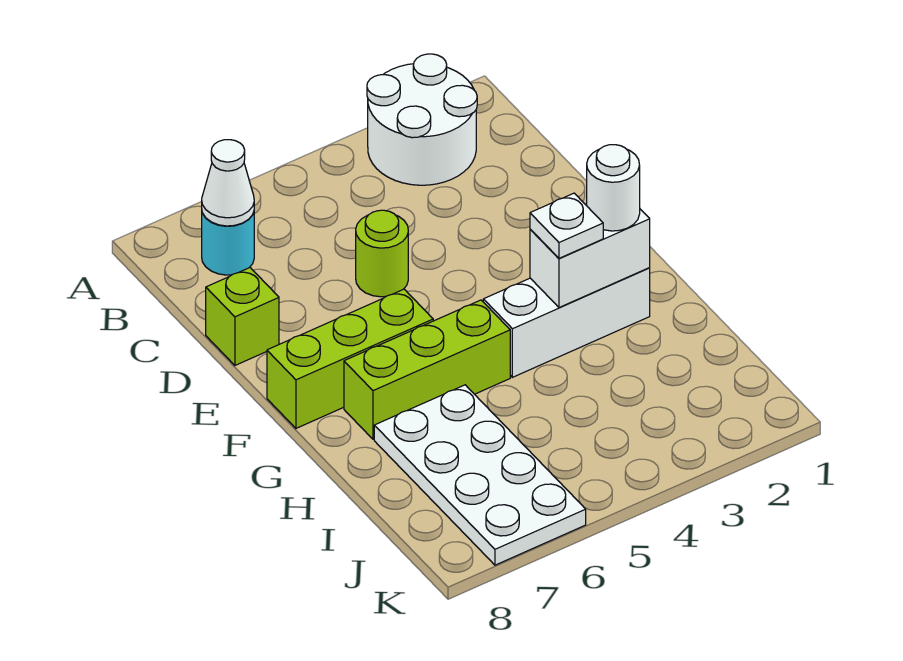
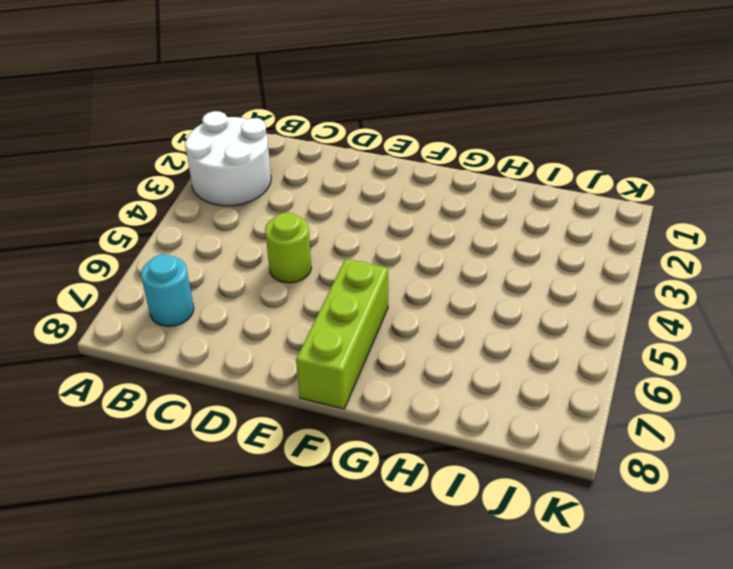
none -> lime 1x1 brick [206,268,279,365]
none -> white 1x3 brick [483,268,650,377]
none -> lime 1x3 brick [344,300,510,439]

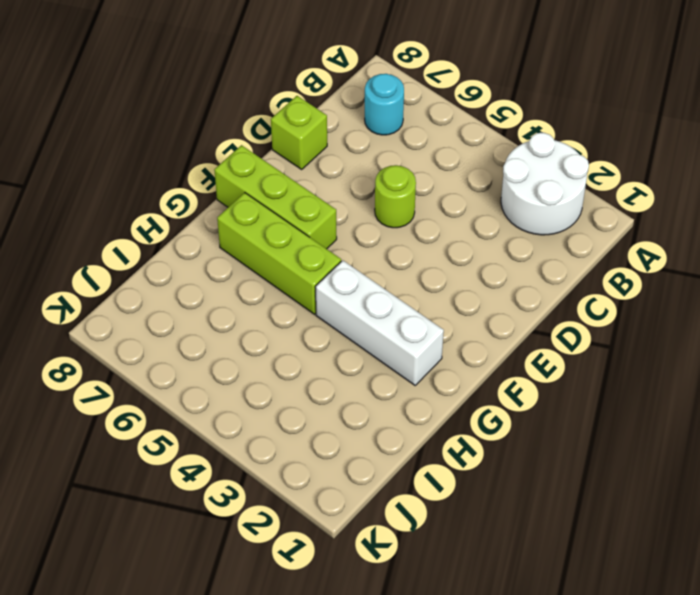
none -> white 2x4 plate [374,385,586,565]
none -> white 1x1 cone [202,140,254,226]
none -> white 1x2 brick [530,204,650,307]

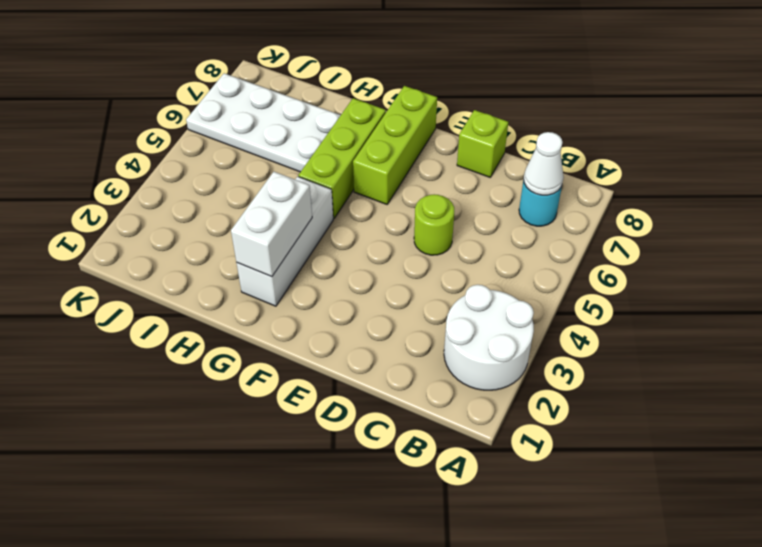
none -> white 1x1 round brick [587,145,640,231]
none -> white 1x1 plate [530,193,603,258]

